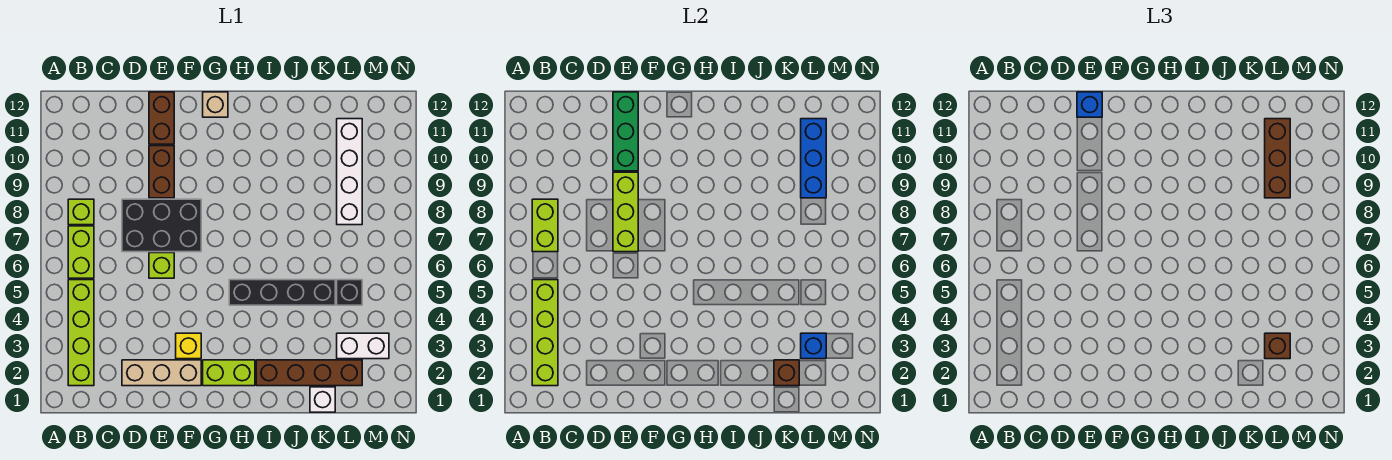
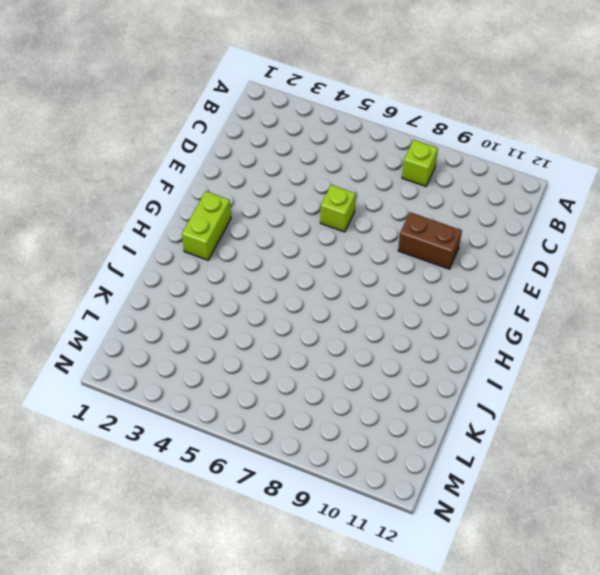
none -> lime 1x4 brick [68,280,94,386]
none -> lime 1x2 brick [68,226,94,278]
none -> tan 1x3 brick [122,360,201,386]

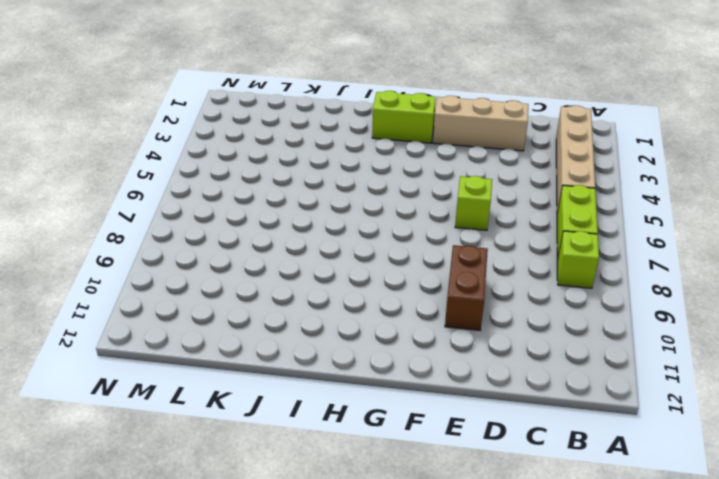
tan 1x4 brick [556,106,595,212] -> lime 1x4 brick [68,280,94,386]
none -> black 2x3 brick [122,199,201,252]
none -> brown 1x2 brick [149,92,174,144]
none -> yellow 1x1 brick [176,333,201,359]

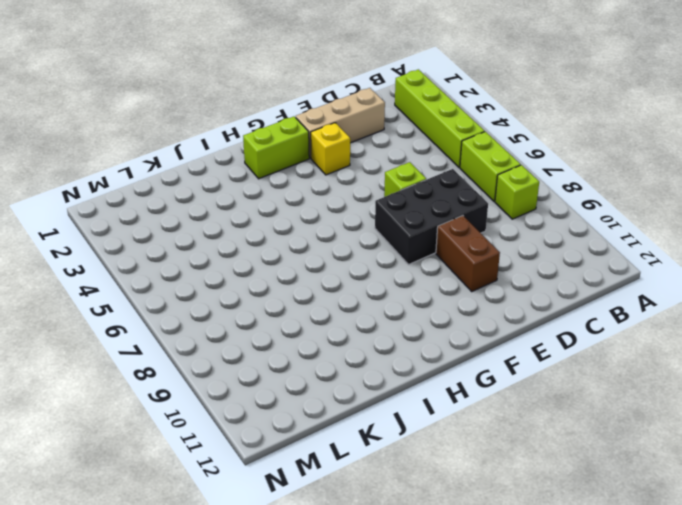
none -> brown 1x2 brick [149,92,174,144]
none -> tan 1x1 brick [203,92,228,117]
none -> black 1x4 brick [229,280,335,305]

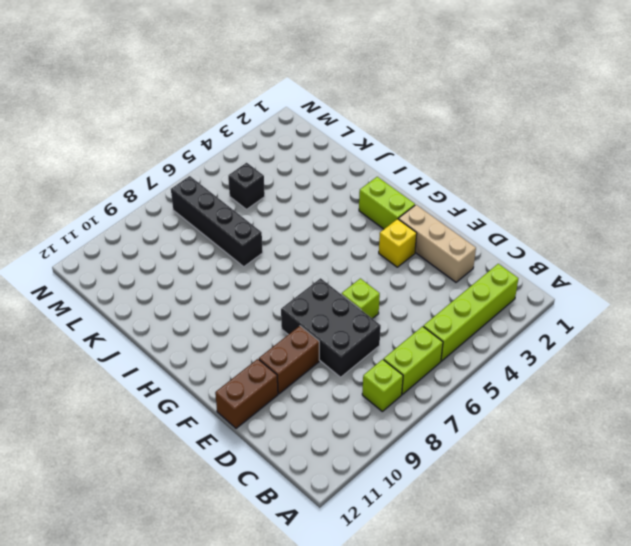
black 1x4 brick [171,176,263,267] -> black 1x4 brick moved to [229,280,335,305]
none -> tan 1x1 brick [203,92,228,117]
none -> brown 1x4 brick [256,360,362,386]
none -> white 1x1 brick [310,387,335,412]

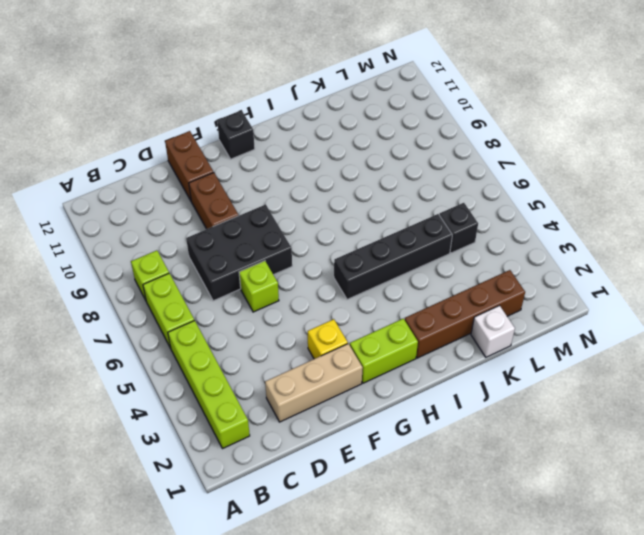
black 1x1 brick [217,110,255,159] -> tan 1x1 brick [203,92,228,117]
none -> white 1x2 brick [337,333,389,359]
none -> white 1x4 brick [337,119,362,225]
none -> lime 1x4 brick [532,280,558,386]

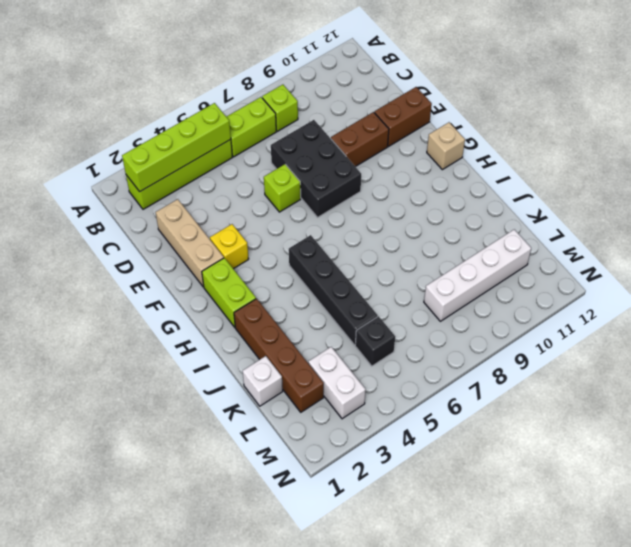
none -> lime 1x2 brick [532,199,558,252]
none -> lime 1x3 brick [613,172,638,252]
none -> green 1x3 brick [613,92,638,171]

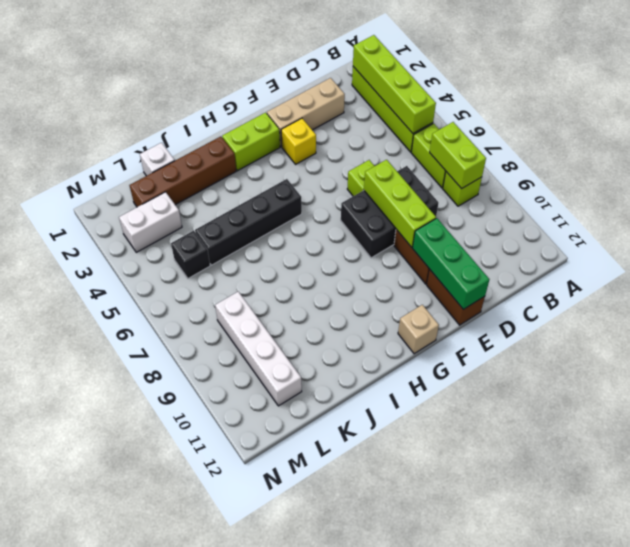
none -> brown 1x1 brick [774,360,799,386]
none -> blue 1x1 brick [801,333,826,359]
none -> blue 1x3 brick [801,119,826,198]

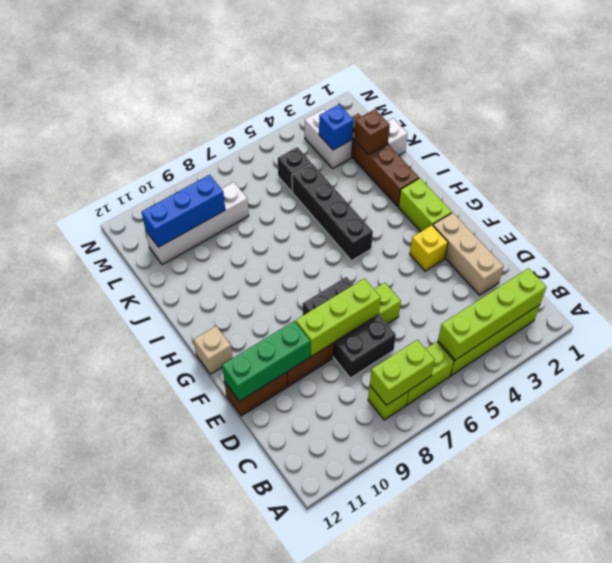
none -> blue 1x1 brick [1077,92,1102,117]
none -> brown 1x1 brick [1265,333,1290,359]
none -> brown 1x3 brick [1265,119,1290,198]

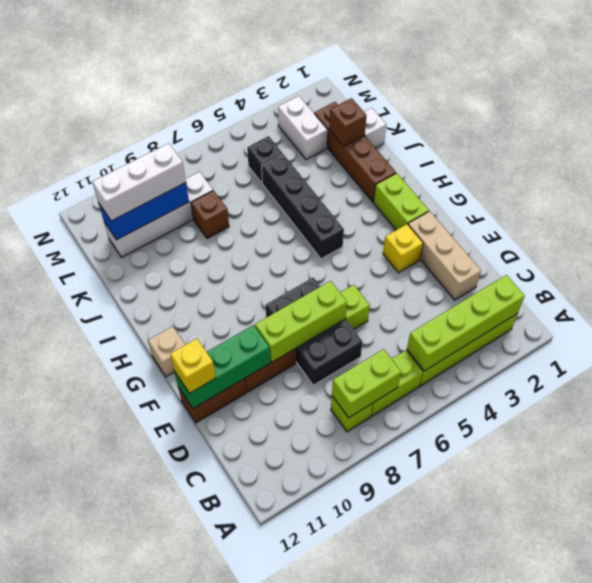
yellow 1x1 brick [170,339,216,394] -> blue 1x1 brick [1077,92,1102,117]
brown 1x1 brick [191,191,229,239] -> brown 1x1 brick moved to [1265,333,1290,359]
white 1x3 brick [92,143,186,221] -> brown 1x3 brick [1265,119,1290,198]
none -> blue 1x1 brick [801,333,826,359]

